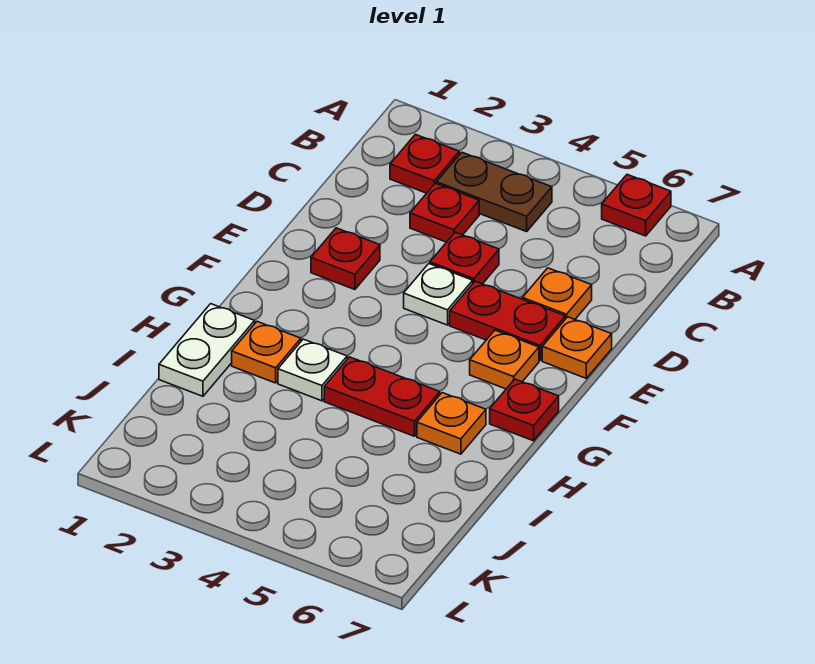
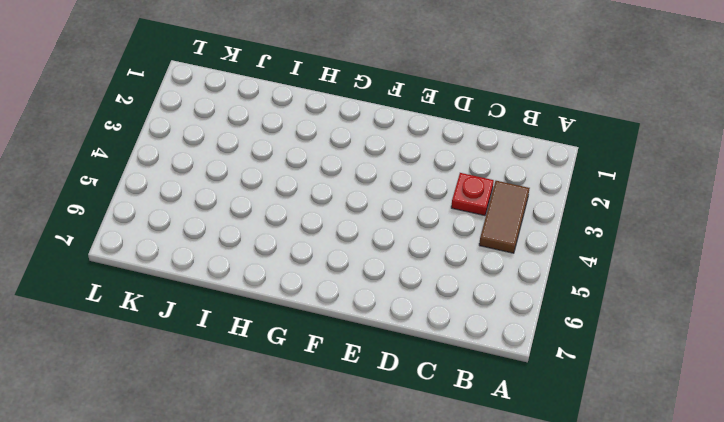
brown 1x2 tile [479,181,530,253] -> brown 1x2 plate [436,152,552,232]
none -> red 1x1 plate [602,175,671,236]
none -> red 1x1 plate [390,134,459,193]
none -> red 1x1 plate [430,232,499,284]

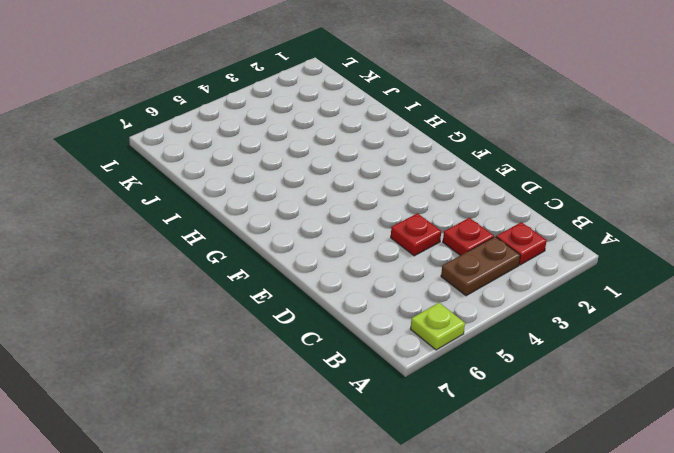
lime 1x1 plate [411,303,465,350] -> red 1x1 plate [602,175,671,236]
none -> orange 1x1 plate [522,268,592,319]
none -> red 1x1 plate [311,228,380,290]
none -> white 1x1 plate [404,264,473,325]

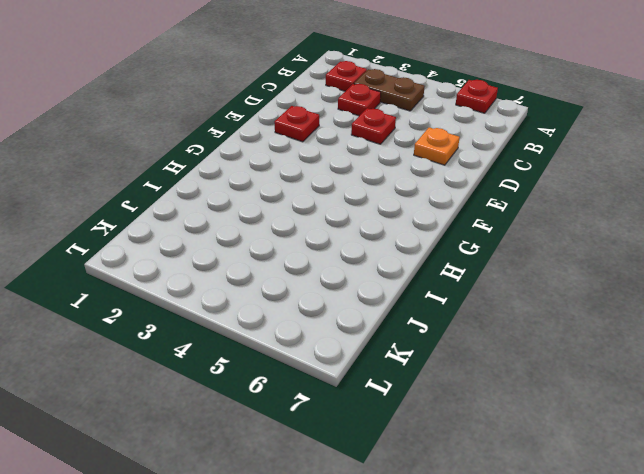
none -> white 1x1 plate [404,264,473,325]
none -> red 1x2 plate [450,281,565,361]
none -> orange 1x1 plate [542,317,612,378]

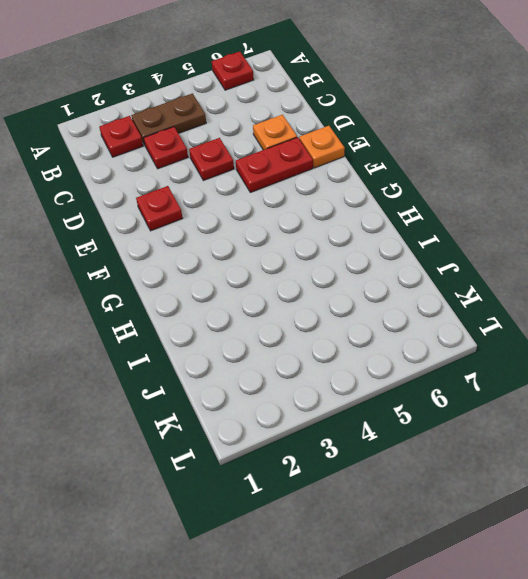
none -> white 1x1 plate [404,264,473,325]
none -> orange 1x1 plate [470,330,539,389]
none -> red 1x1 plate [490,379,559,441]

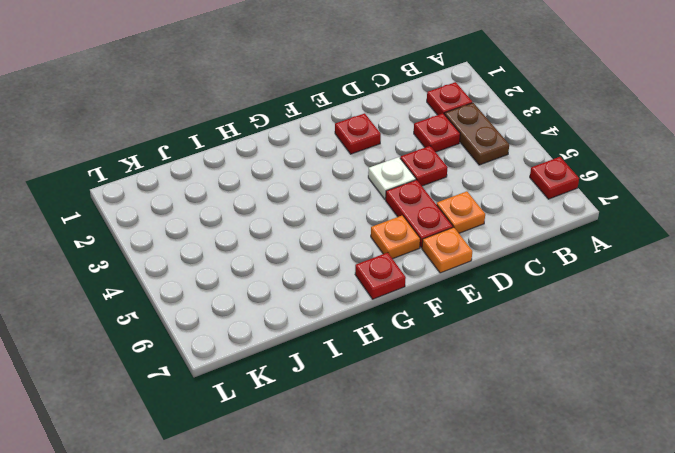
none -> white 1x2 plate [159,304,255,396]
none -> orange 1x1 plate [232,322,301,383]
none -> white 1x1 plate [278,339,347,401]

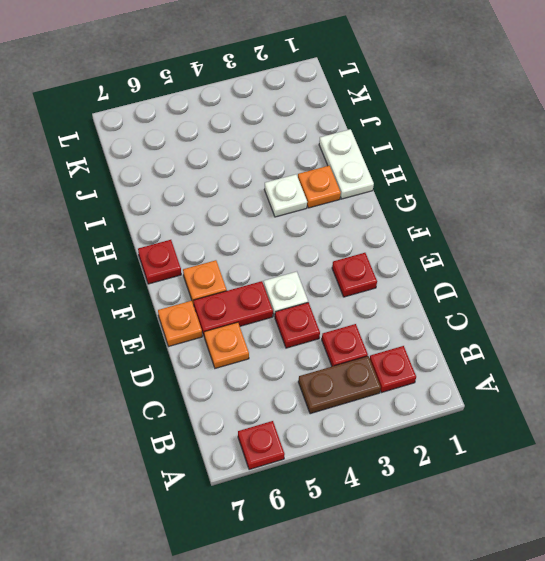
none -> red 1x2 plate [324,357,440,436]
none -> orange 1x1 plate [417,393,486,454]

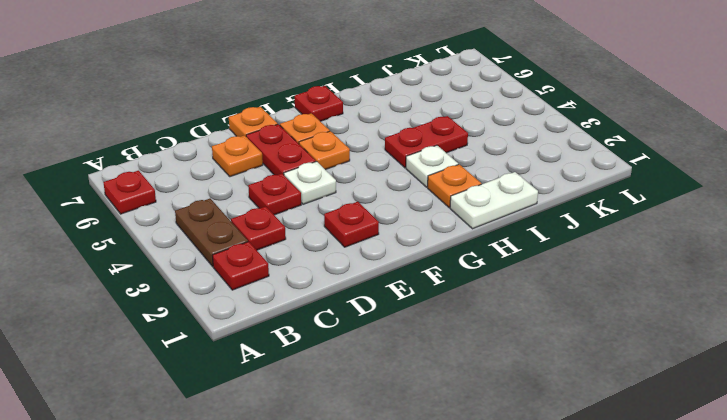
orange 1x1 plate [299,131,350,170] -> orange 1x1 plate moved to [417,393,486,454]
red 1x2 plate [385,116,468,168] -> red 1x2 plate turned to [324,357,440,436]

